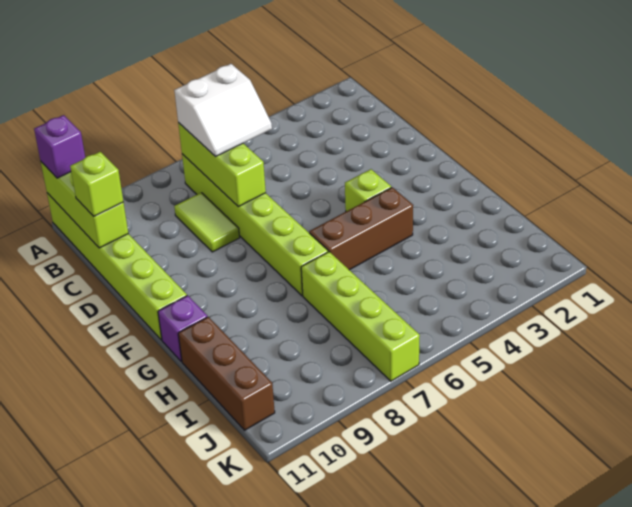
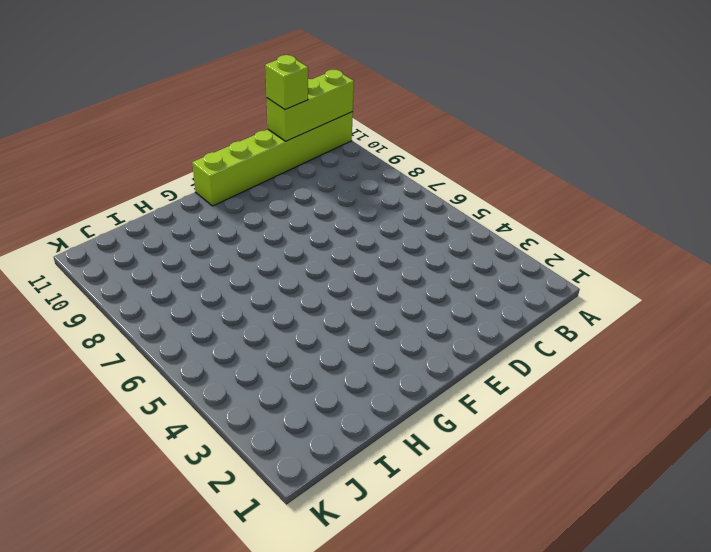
none -> lime 1x6 brick [182,154,328,296]
none -> lime 1x2 tile [174,193,240,252]
none -> lime 1x1 brick [345,169,391,211]

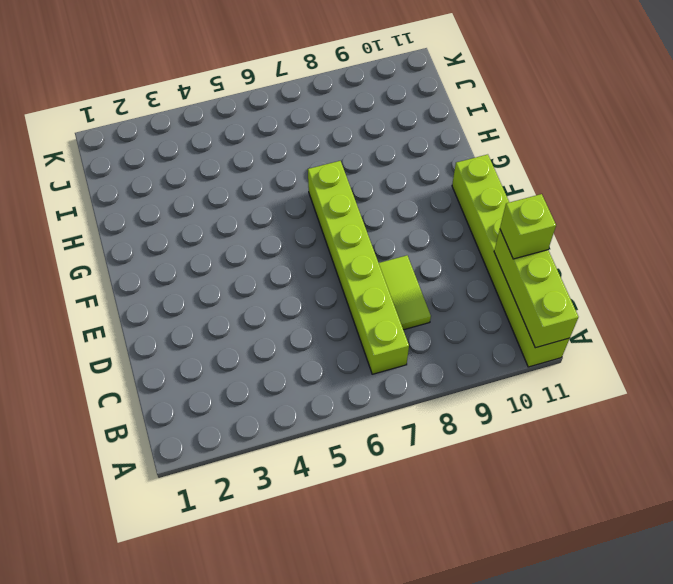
none -> lime 1x1 brick [345,169,391,211]
none -> brown 1x3 brick [309,187,413,270]
none -> purple 1x1 brick [158,295,207,362]

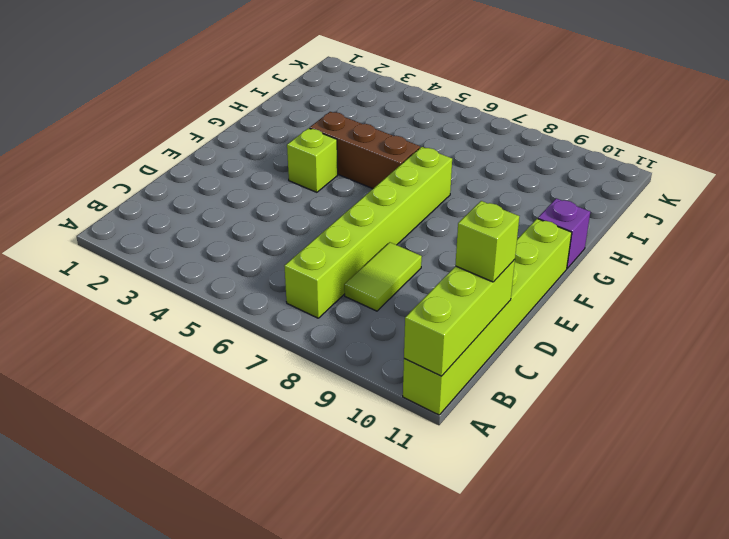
none -> lime 1x4 brick [301,252,420,381]
none -> brown 1x3 brick [178,317,275,430]
none -> lime 1x3 brick [178,123,266,207]

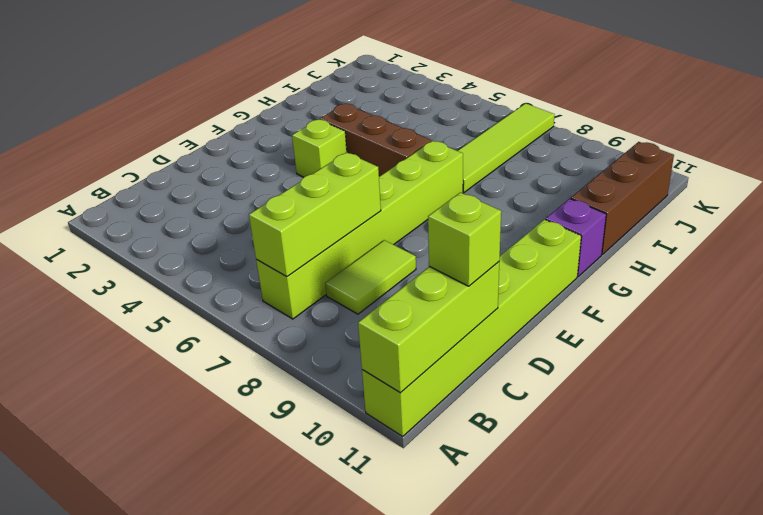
lime 1x4 tile [458,103,555,192] -> lime 1x4 brick [301,252,420,381]
none -> purple 1x1 brick [34,115,85,178]
none -> white 2x2 slope [174,64,272,157]

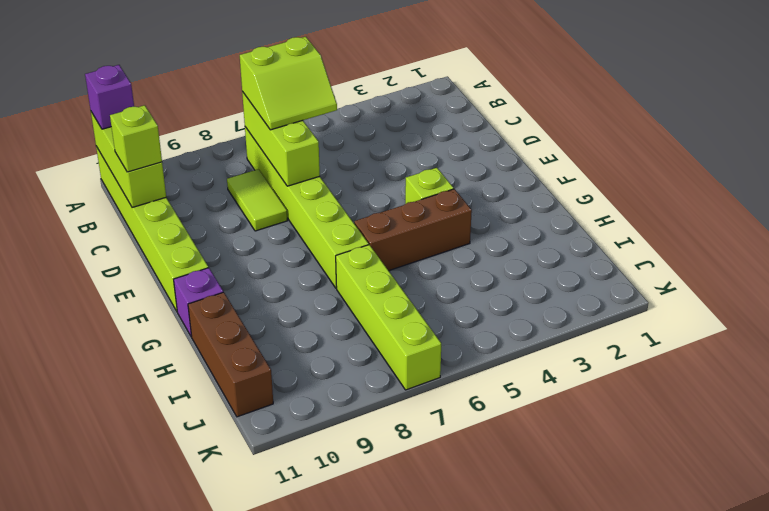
lime 2x2 slope [240,37,337,130] -> white 2x2 slope [174,64,272,157]

